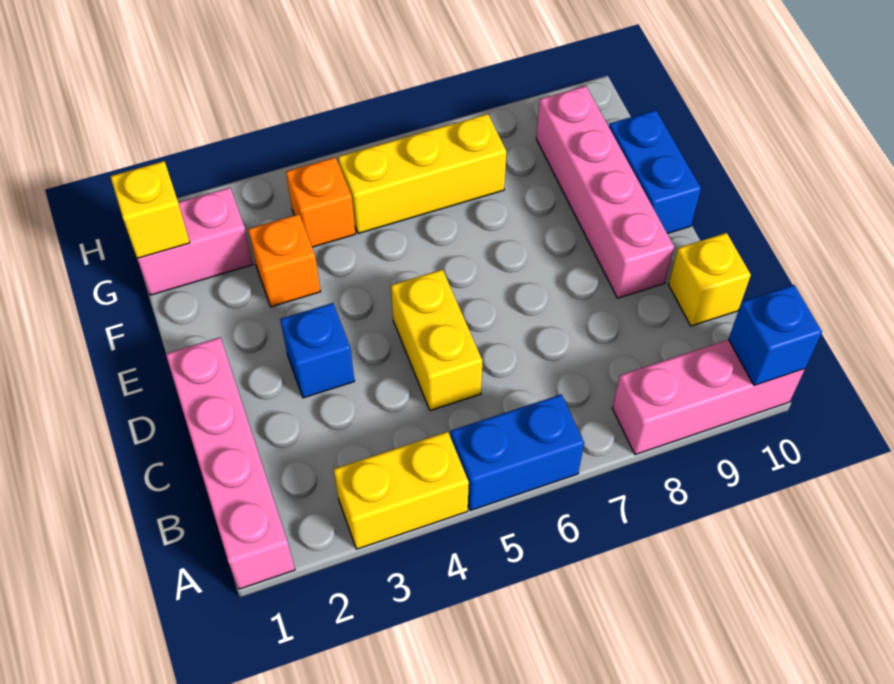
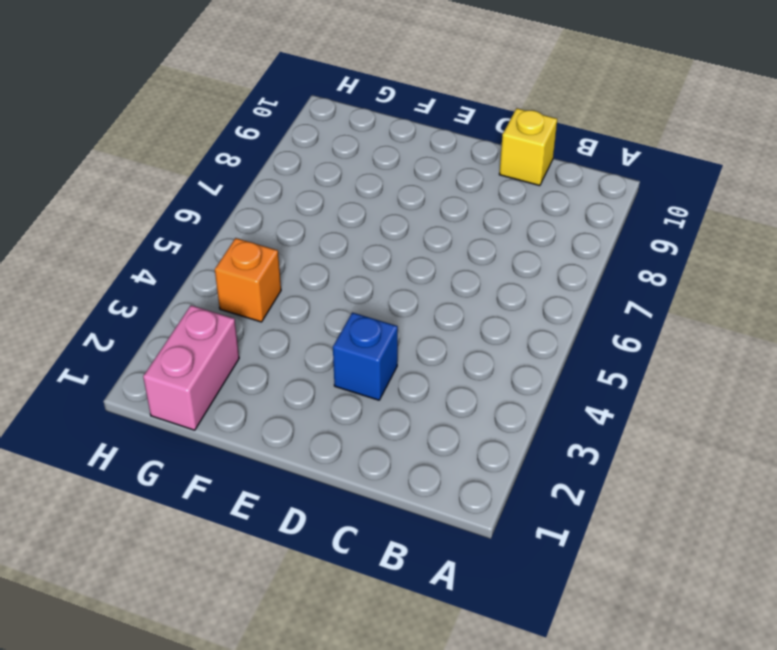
none -> pink 1x4 brick [166,337,295,589]
none -> yellow 1x2 brick [334,432,469,549]
none -> blue 1x2 brick [451,394,584,511]

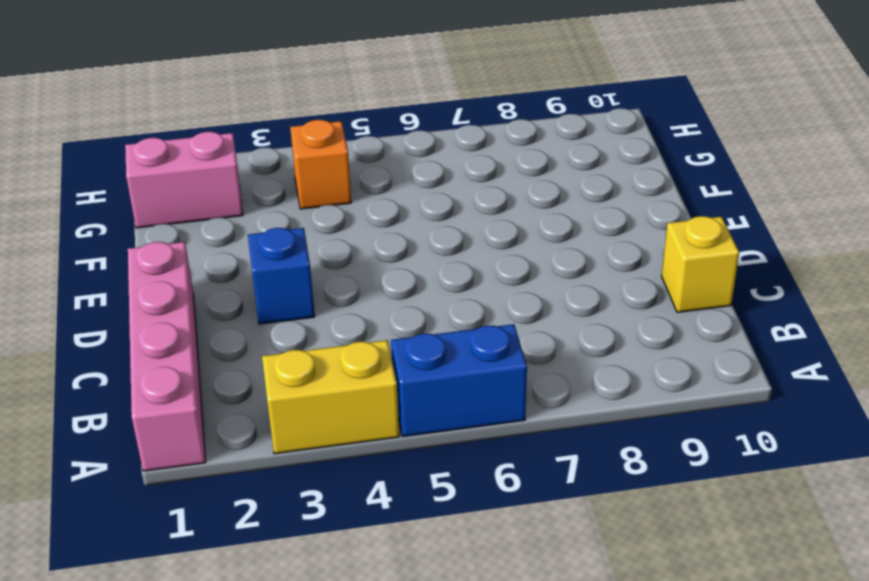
none -> pink 1x3 brick [612,340,805,455]
none -> yellow 1x2 brick [391,269,482,411]
none -> pink 1x4 brick [536,86,674,298]

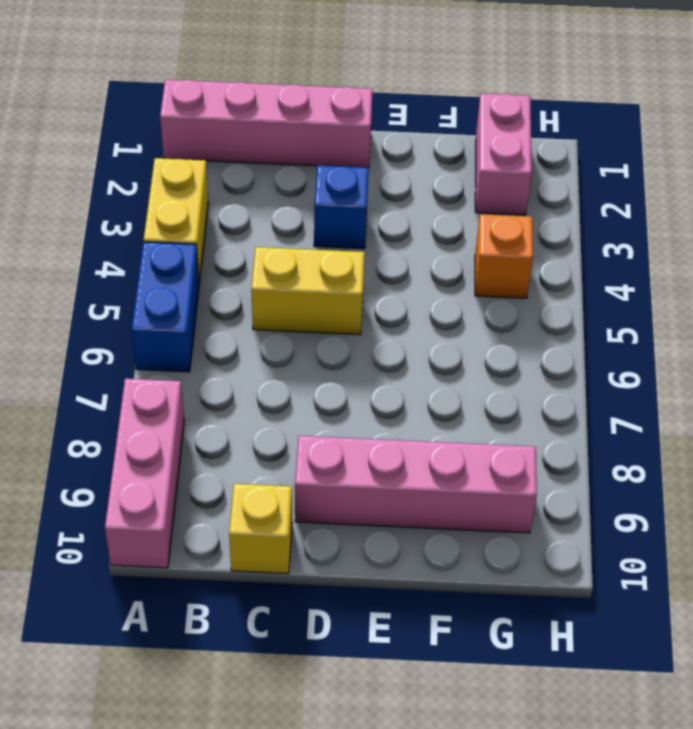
none -> blue 1x2 brick [609,110,701,234]
none -> orange 1x1 brick [248,214,321,307]
none -> yellow 1x3 brick [338,114,507,234]

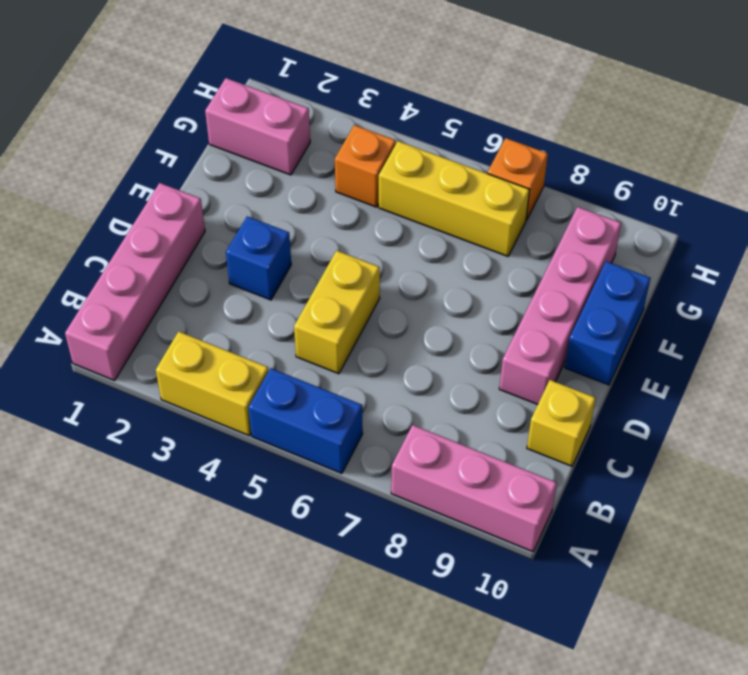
orange 1x1 brick [487,138,548,220] -> orange 1x1 brick moved to [248,214,321,307]
none -> blue 1x1 brick [728,285,822,386]
none -> yellow 1x1 brick [110,161,190,258]

